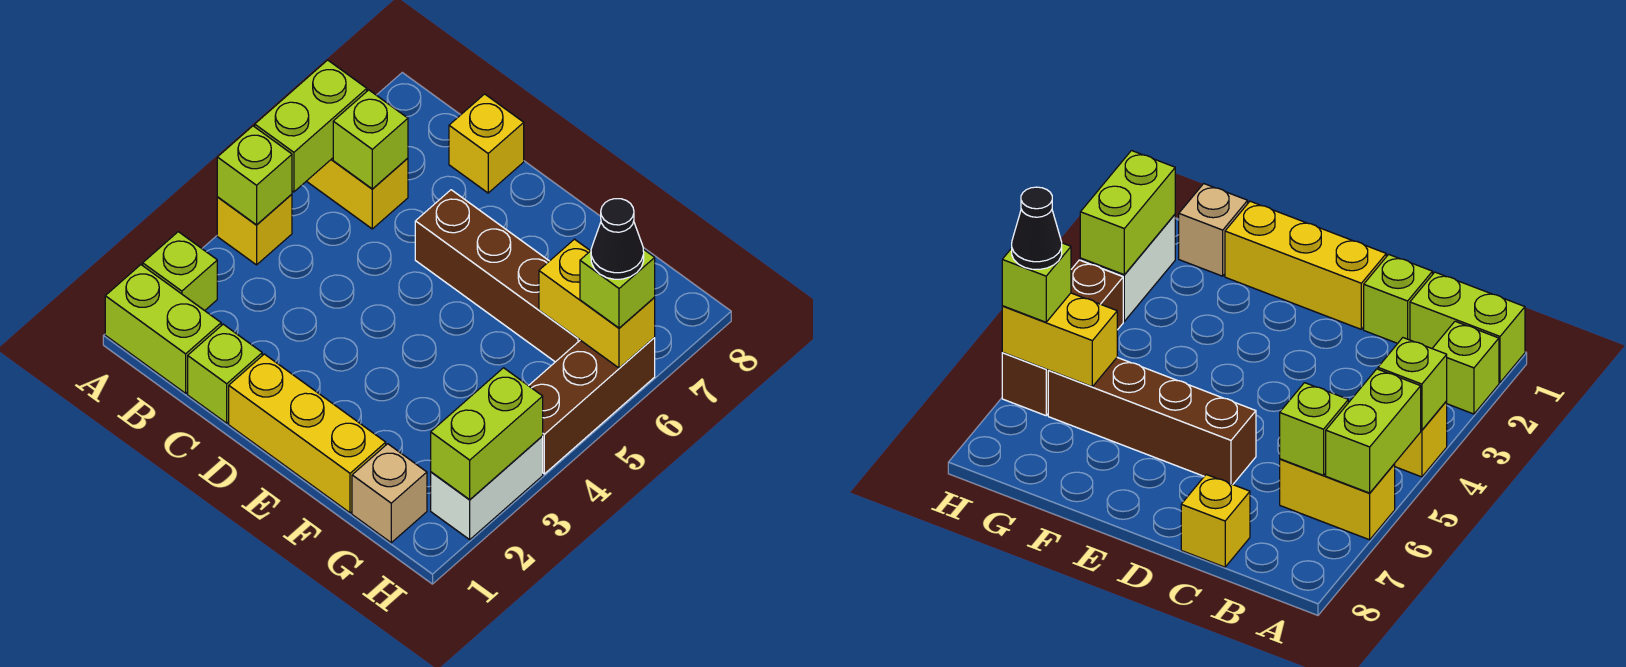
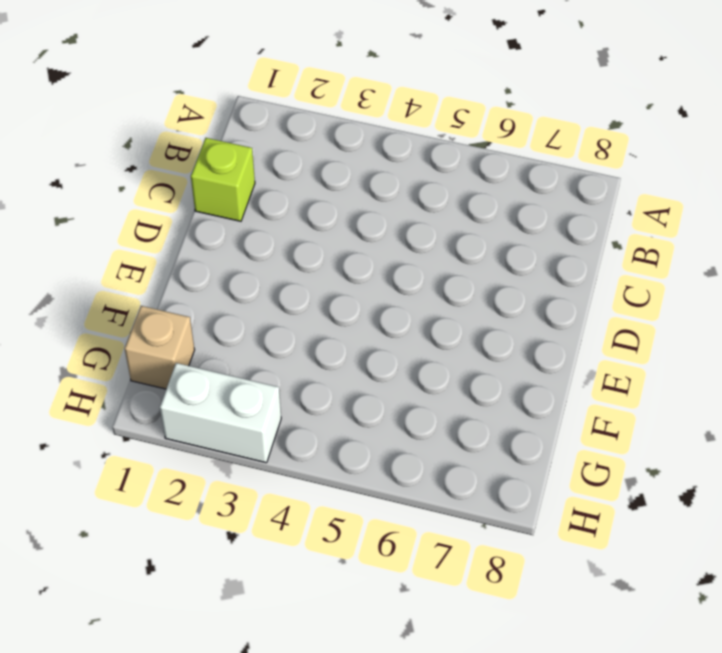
none -> lime 1x2 brick [105,265,221,393]
none -> lime 1x1 brick [143,232,217,311]
none -> yellow 1x1 brick [217,194,292,265]

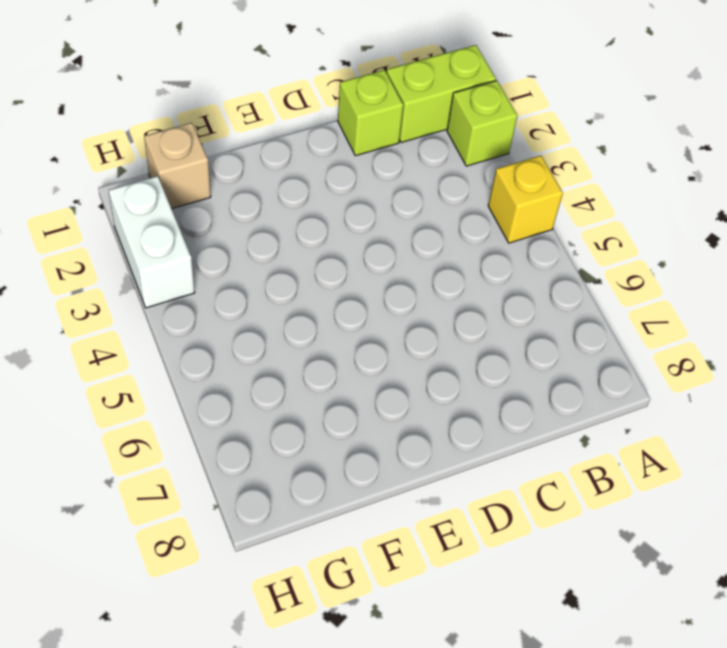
none -> yellow 1x2 brick [307,158,408,229]
none -> yellow 1x1 brick [449,94,524,193]
none -> yellow 1x3 brick [229,354,386,513]

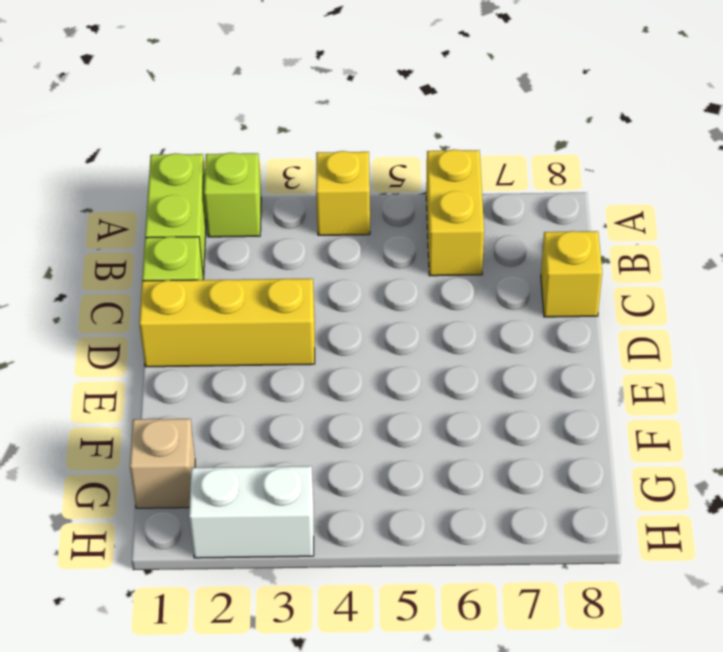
yellow 1x3 brick [139,279,315,367] -> yellow 1x3 brick turned to [229,354,386,513]
none -> brown 1x4 brick [415,190,580,362]
none -> brown 1x3 brick [529,338,655,474]
none -> lime 1x1 brick [217,126,292,225]

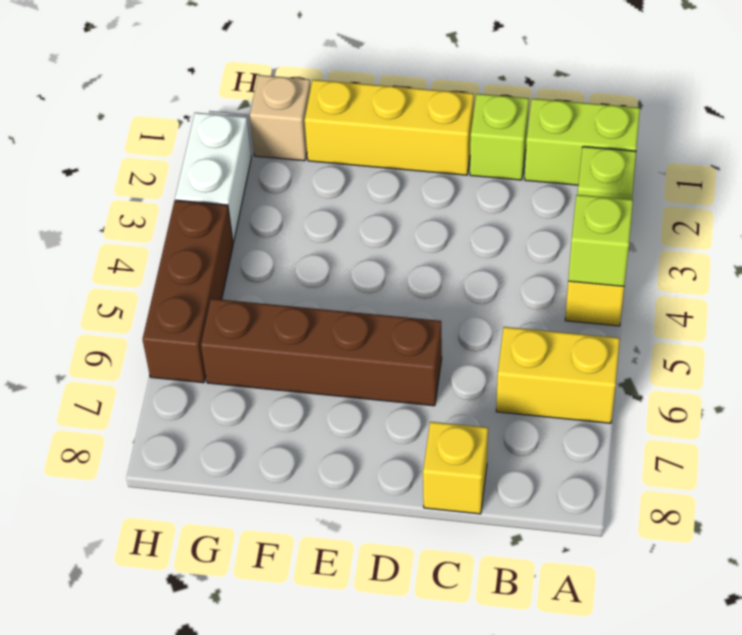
none -> lime 1x2 brick [255,60,367,192]
none -> lime 1x1 brick [333,90,408,189]
none -> yellow 1x2 brick [539,239,655,368]

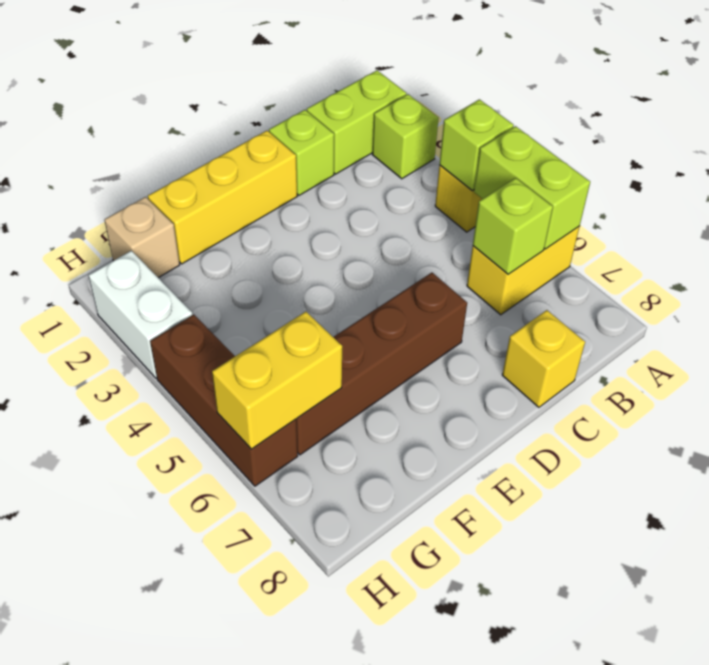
none -> lime 1x2 brick [431,368,543,500]
none -> lime 1x1 brick [580,249,655,328]
none -> black 1x1 cone [591,199,644,279]

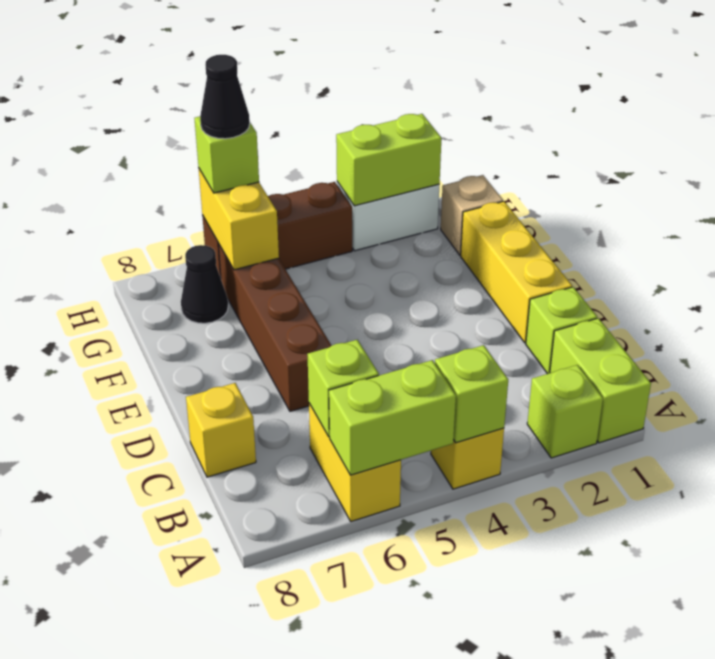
black 1x1 cone [181,245,228,323] -> none

